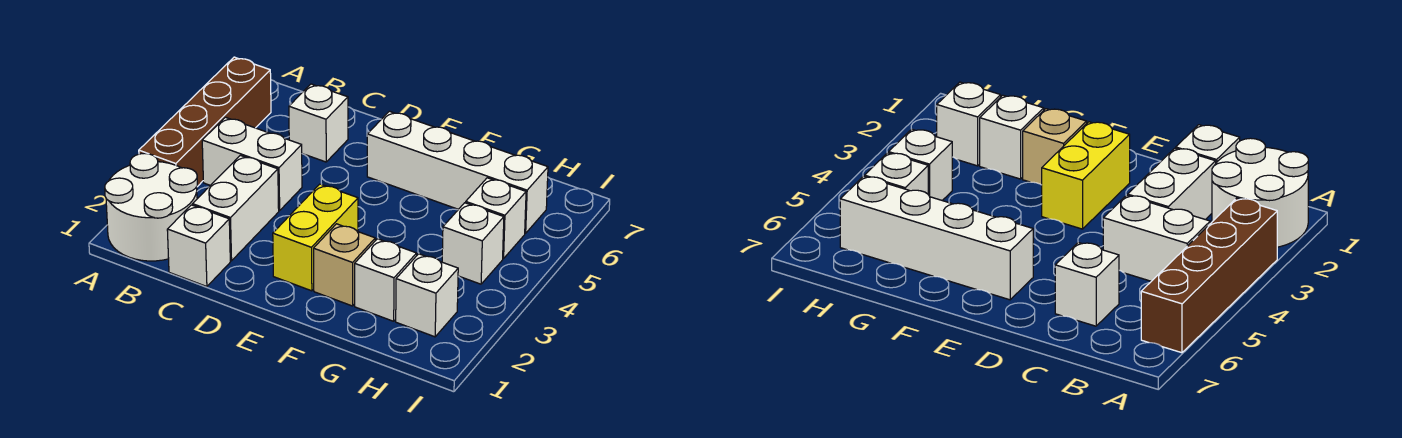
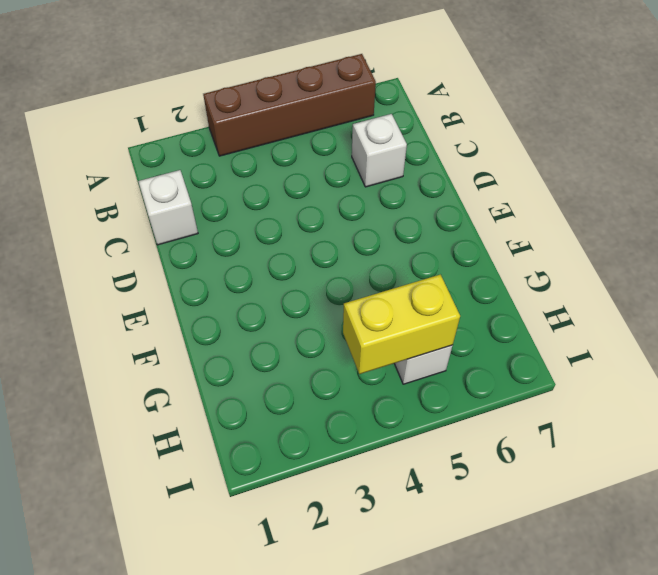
yellow 1x2 brick [343,275,460,374] -> yellow 1x2 brick moved to [273,184,358,291]
none -> white 2x2 round brick [105,153,197,261]
none -> white 1x2 brick [202,117,302,211]
none -> white 1x2 brick [193,155,279,261]

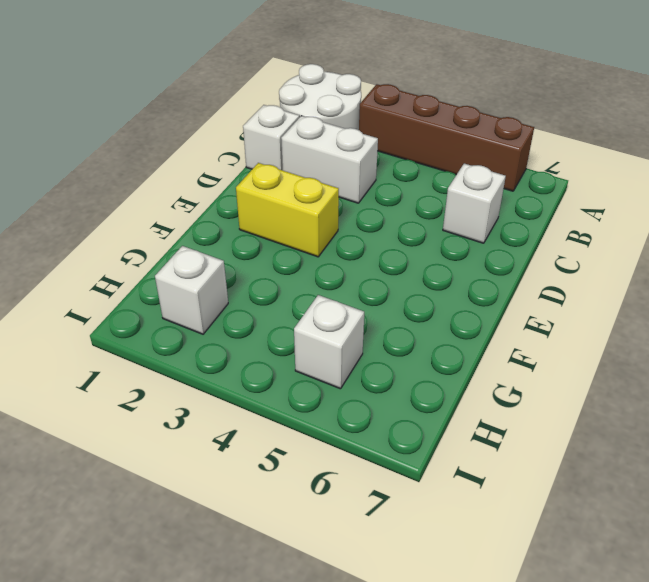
none -> white 1x2 brick [202,117,302,211]
none -> white 1x4 brick [367,111,548,233]
none -> tan 1x1 brick [314,224,375,306]

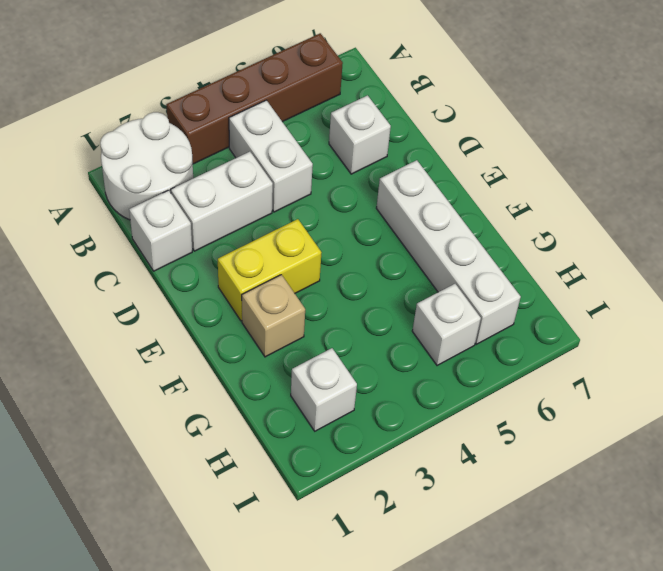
none -> white 1x1 brick [355,239,417,321]
none -> white 1x1 brick [442,203,504,284]

